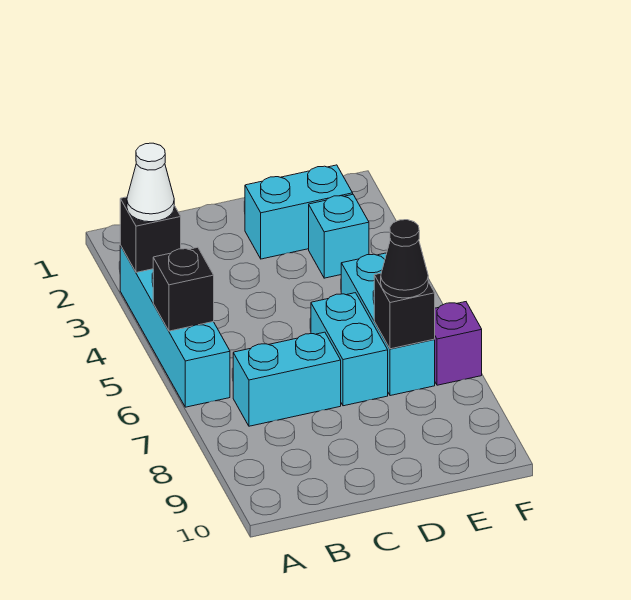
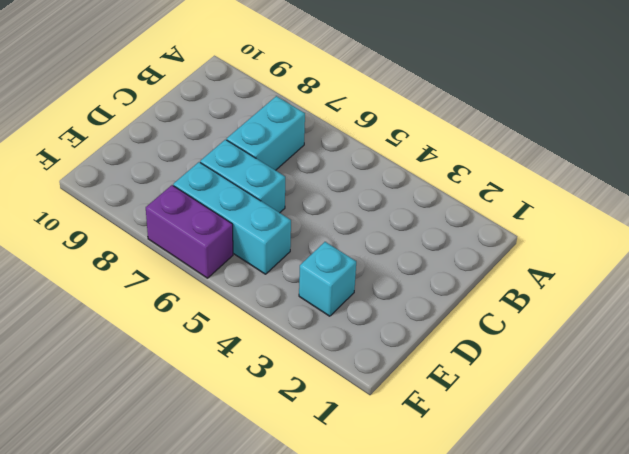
purple 1x2 brick [146,185,233,278] -> purple 1x1 brick [434,302,482,385]
none -> cyan 1x4 brick [120,245,230,407]
none -> cyan 1x2 brick [245,165,353,259]
none -> black 1x1 brick [120,197,181,272]

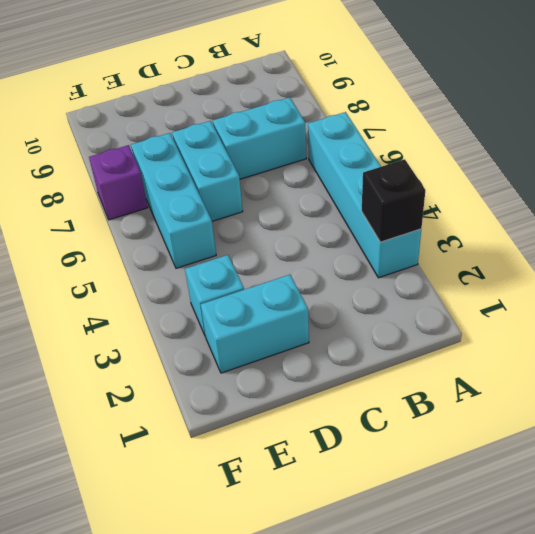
none -> black 1x1 brick [153,247,214,331]
none -> black 1x1 brick [374,273,435,349]
none -> white 1x1 cone [127,143,174,222]

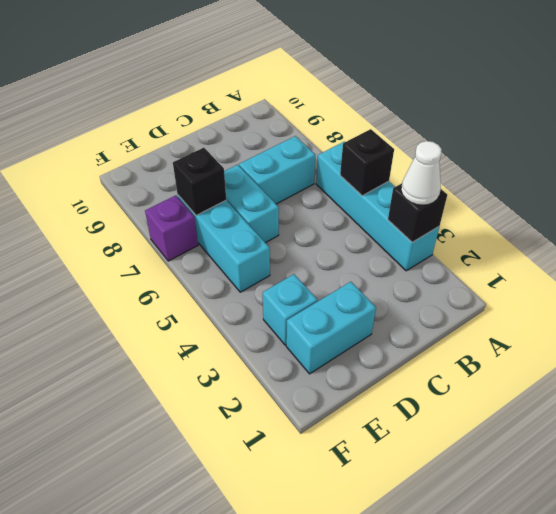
none -> black 1x1 cone [381,220,428,298]

